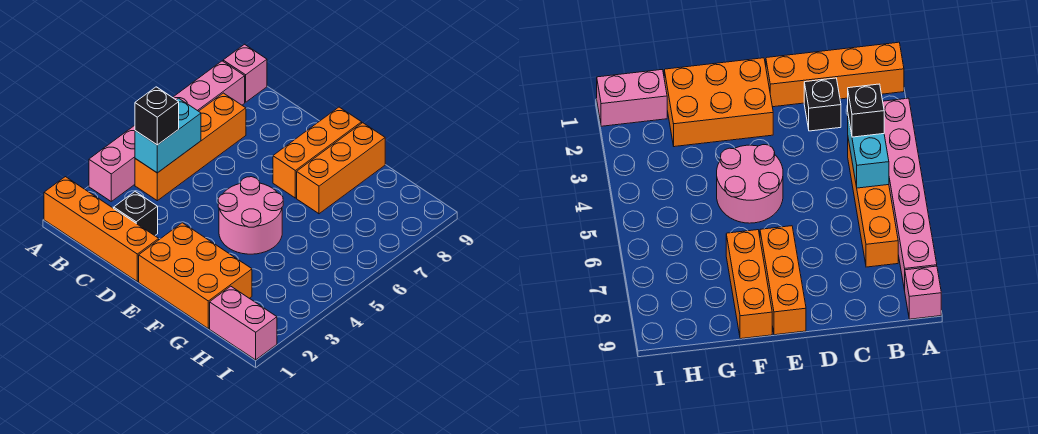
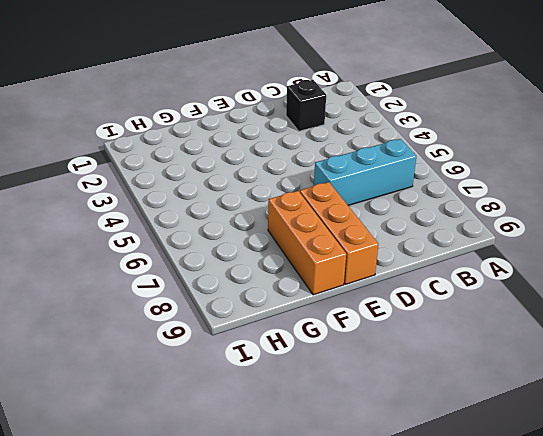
cyan 1x3 brick [314,139,416,205] -> orange 1x4 brick [135,93,246,201]
none -> orange 1x4 brick [44,177,159,282]
none -> pink 1x6 brick [89,61,245,201]
none -> pink 1x1 brick [223,44,267,102]

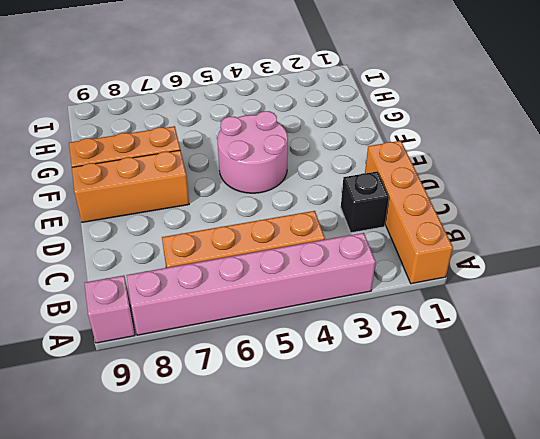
none -> orange 2x3 brick [139,223,252,328]
none -> pink 1x2 brick [210,286,277,360]
none -> cyan 1x2 brick [135,98,201,173]

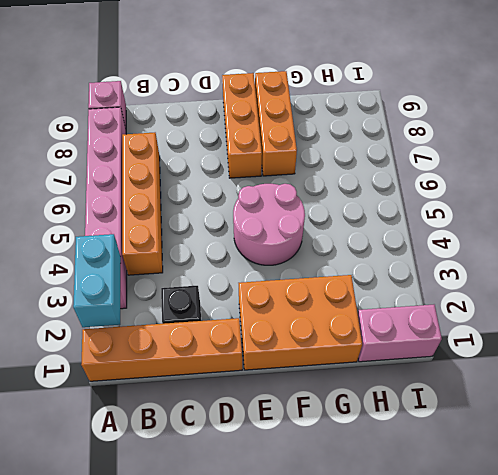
cyan 1x2 brick [73,234,121,327] -> cyan 1x2 brick moved to [135,98,201,173]
none -> black 1x1 brick [135,87,179,145]

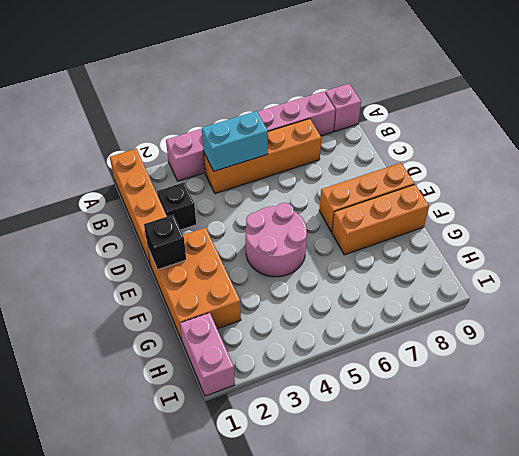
black 1x1 brick [144,215,186,270] -> black 1x1 brick moved to [135,87,179,145]

